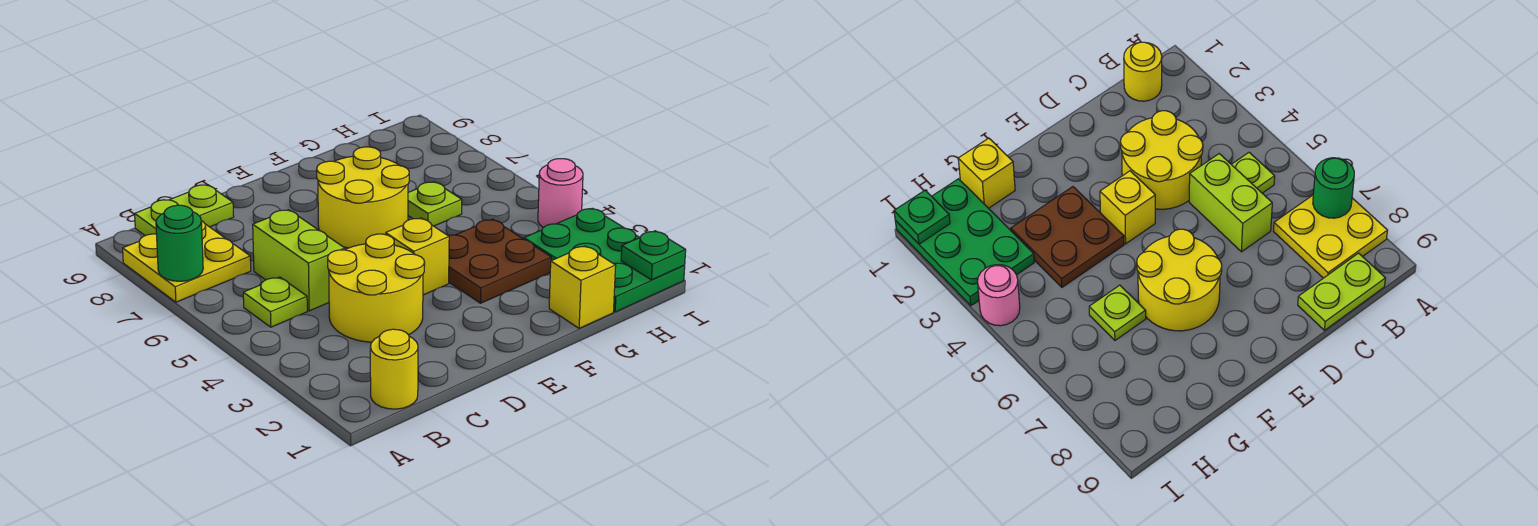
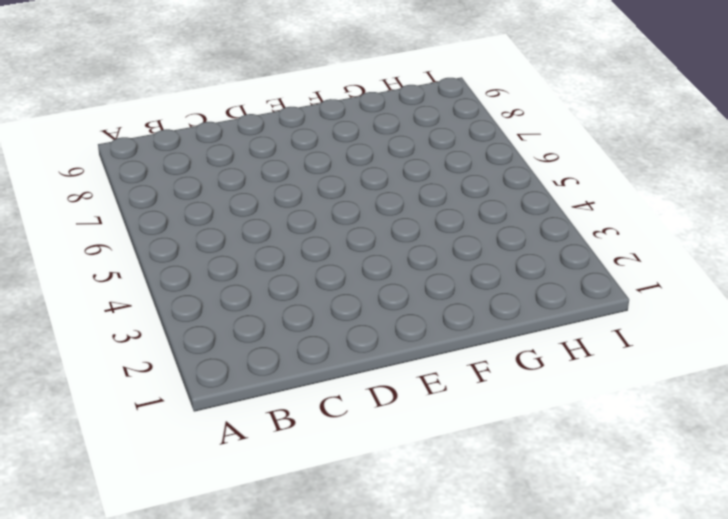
none -> yellow 2x2 plate [123,221,251,302]
none -> yellow 1x1 round brick [370,329,418,409]
none -> lime 1x1 plate [243,277,307,327]

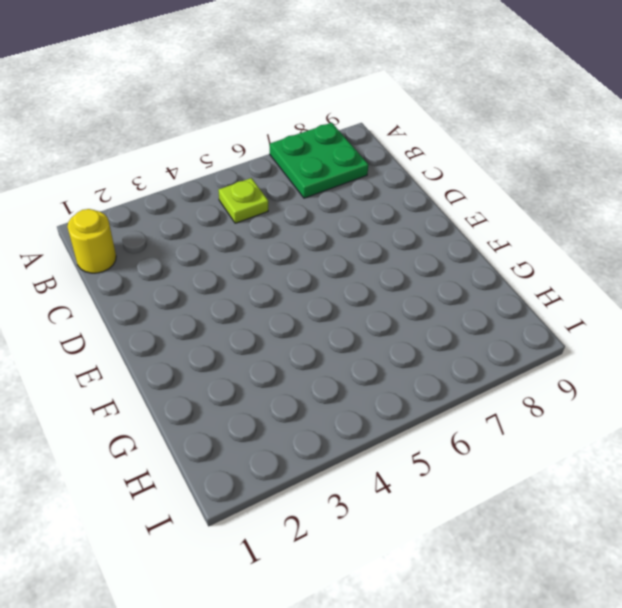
green 2x2 plate [270,123,368,198] -> yellow 2x2 plate [123,221,251,302]
none -> lime 1x2 plate [135,185,234,236]
none -> yellow 2x2 round brick [328,234,425,342]
none -> lime 1x2 brick [253,210,345,311]

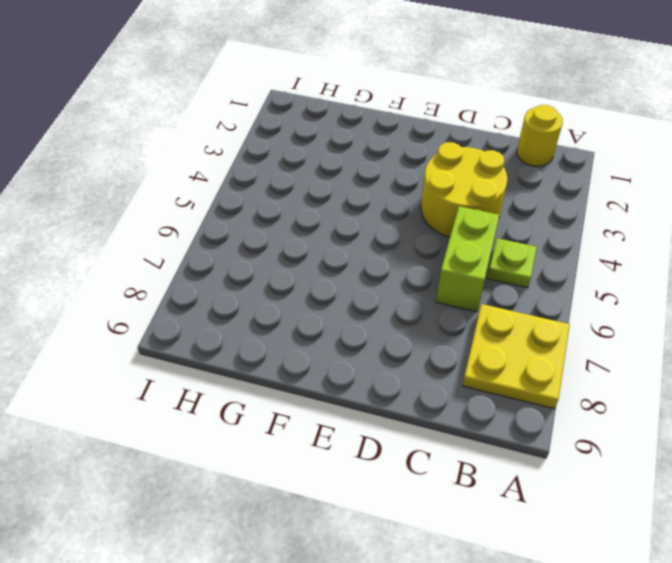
none -> lime 1x2 plate [135,185,234,236]
none -> yellow 1x1 brick [386,218,449,295]
none -> yellow 2x2 round brick [317,147,409,248]

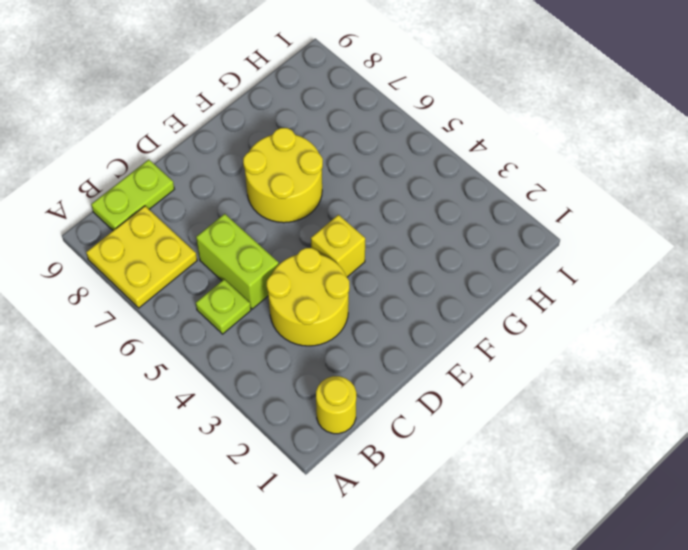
none -> brown 2x2 plate [449,219,551,303]
none -> yellow 1x1 brick [549,246,616,328]
none -> lime 1x1 plate [408,182,462,226]

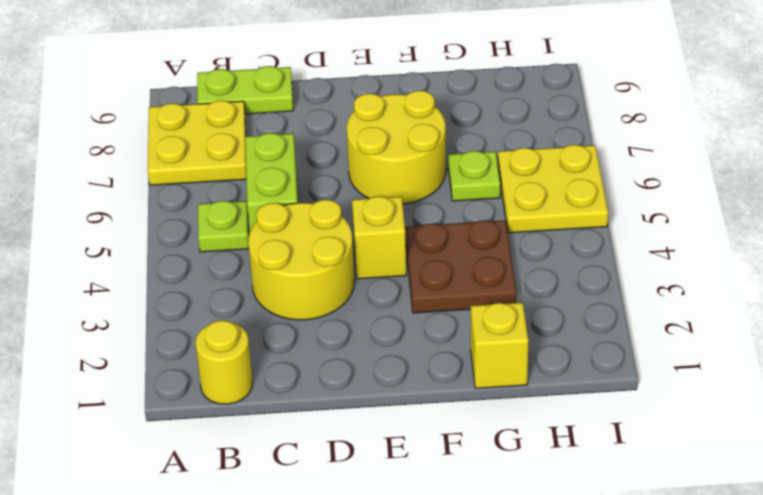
yellow 2x2 plate [498,145,608,233] -> none
none -> green 2x3 plate [524,208,685,312]
none -> pink 1x1 round brick [538,159,583,228]
none -> green 1x1 round brick [156,205,203,281]

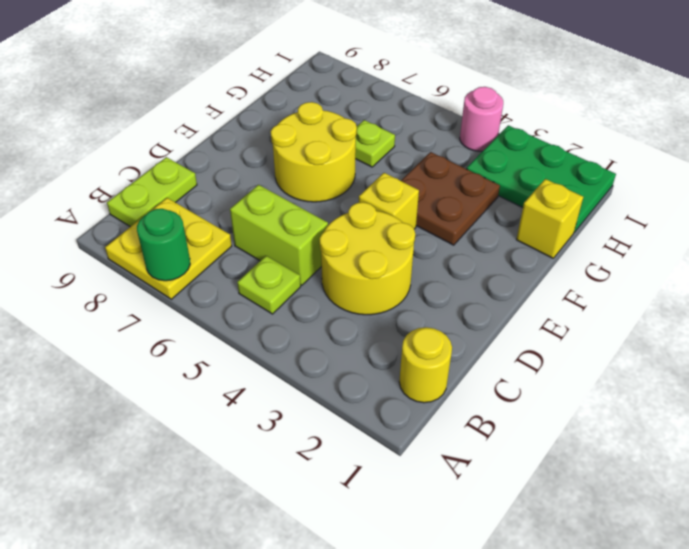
none -> green 1x1 plate [621,231,686,280]

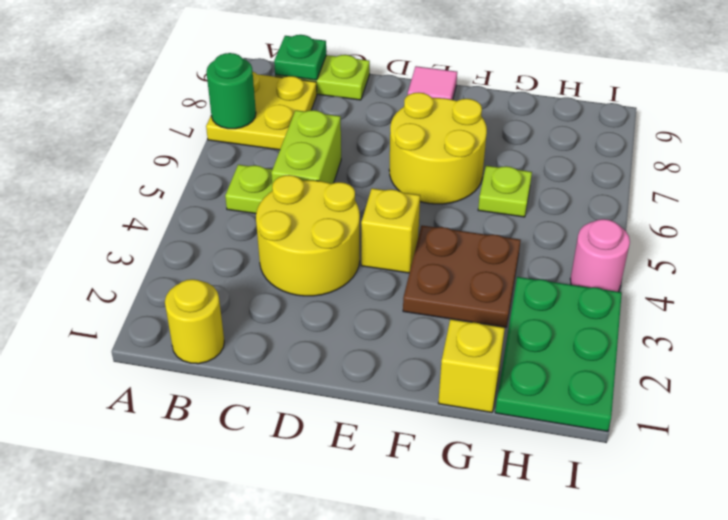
green 1x1 plate [274,35,326,80] -> green 1x1 plate moved to [621,231,686,280]
pink 1x1 tile [408,66,457,100] -> none

